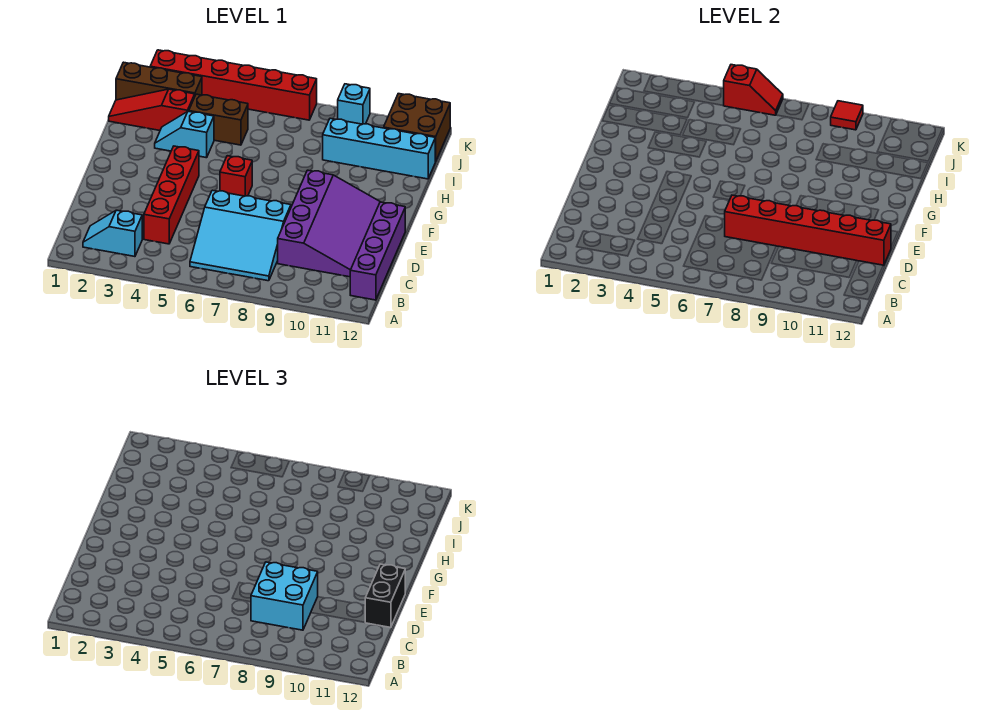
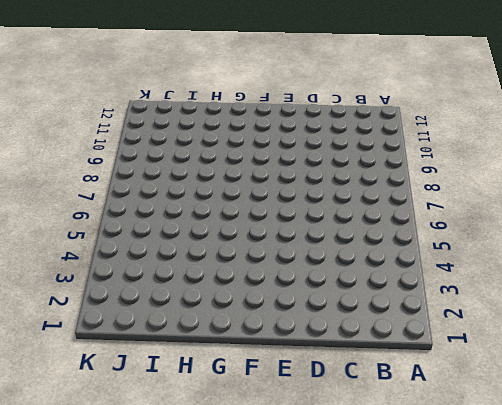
none -> cyan 1x2 slope [83,210,142,257]
none -> cyan 3x3 slope [190,190,291,281]
none -> purple 1x4 brick [350,202,405,300]

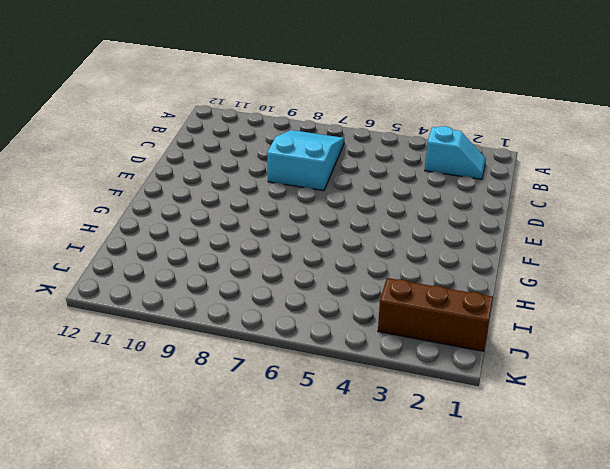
cyan 2x3 slope [267,130,344,191] -> cyan 3x3 slope [190,190,291,281]
none -> purple 1x4 brick [350,202,405,300]
none -> red 1x4 brick [144,146,199,244]
none -> purple 3x4 slope [278,170,380,277]

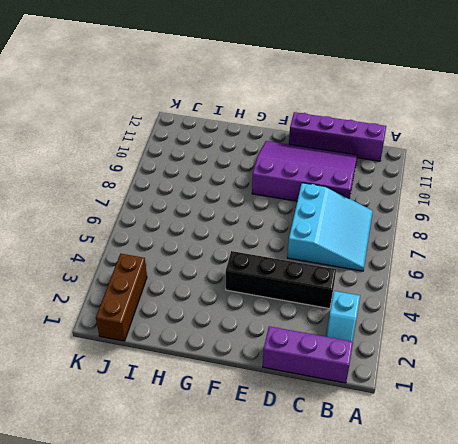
purple 1x3 brick [263,326,353,383] -> none
black 1x4 brick [226,251,336,309] -> red 1x4 brick [144,146,199,244]
none -> red 1x1 brick [220,156,252,196]
none -> cyan 1x2 slope [155,111,214,158]
none -> red 1x3 slope [109,89,195,130]

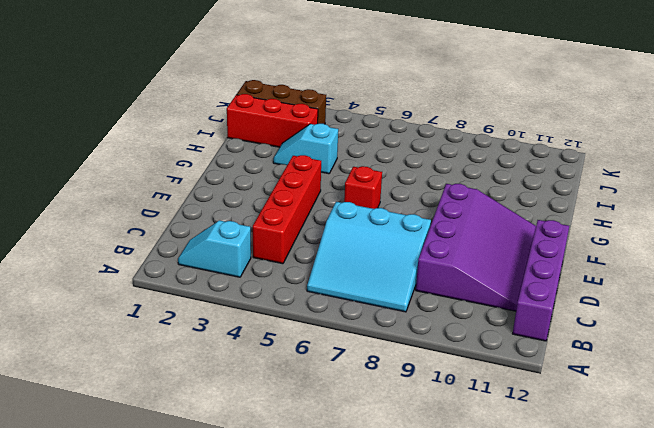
red 1x3 brick [227,94,318,147] -> red 1x3 slope [109,89,195,130]
none -> brown 1x2 brick [189,94,248,145]
none -> cyan 1x4 brick [323,118,436,179]
none -> brown 2x2 brick [384,94,450,161]

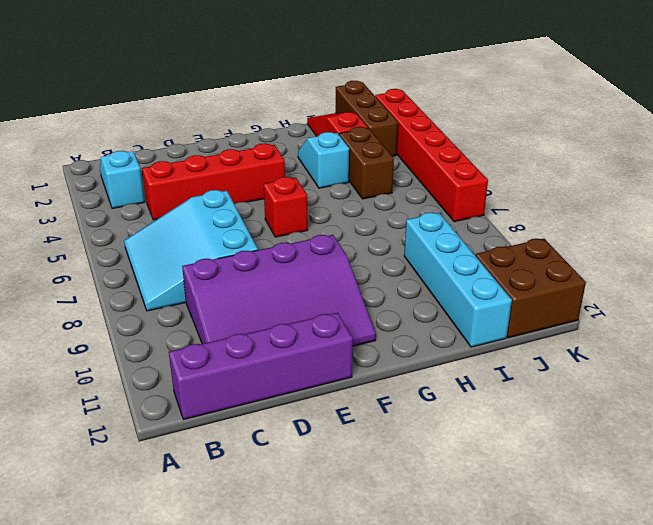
none -> cyan 1x1 brick [338,84,370,124]
none -> red 1x6 brick [725,195,891,266]
none -> red 1x2 slope [724,65,783,115]

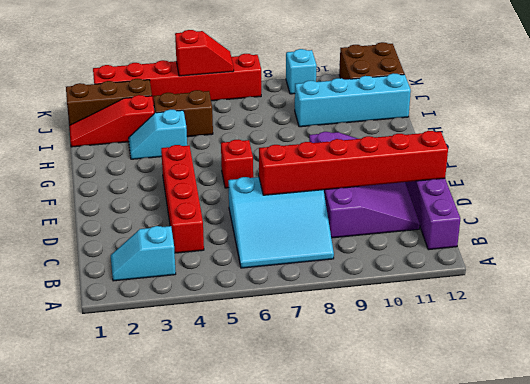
none -> red 1x1 tile [831,101,863,130]
none -> cyan 2x2 brick [251,562,318,630]
none -> black 1x2 brick [365,564,405,628]

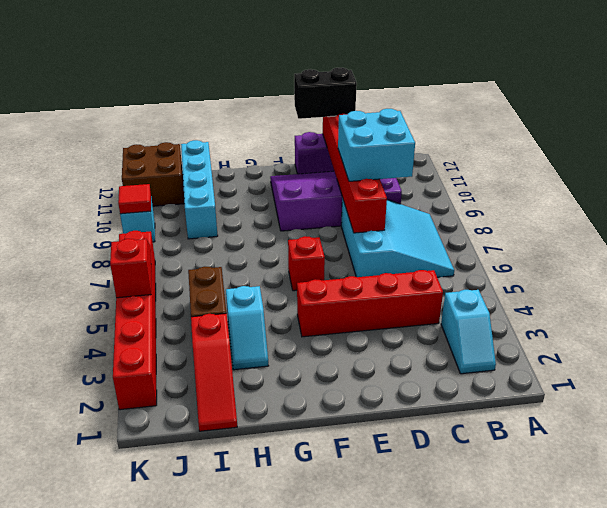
none -> brown 1x3 brick [116,62,202,100]

